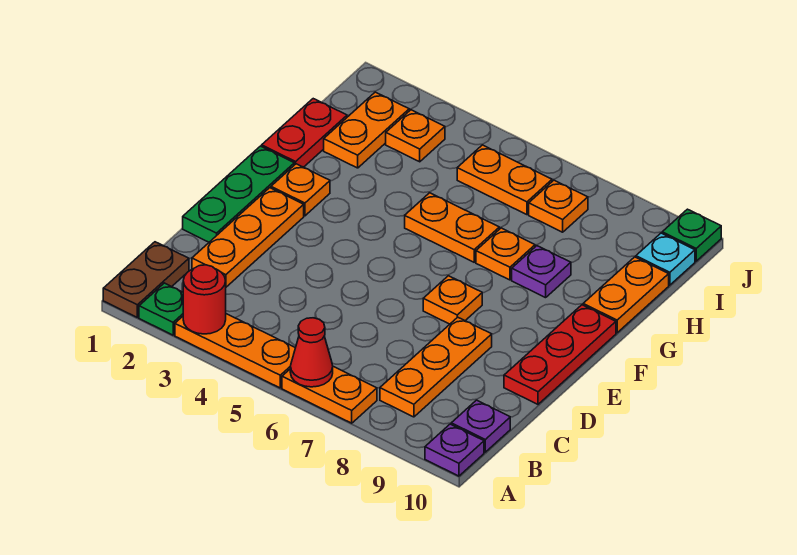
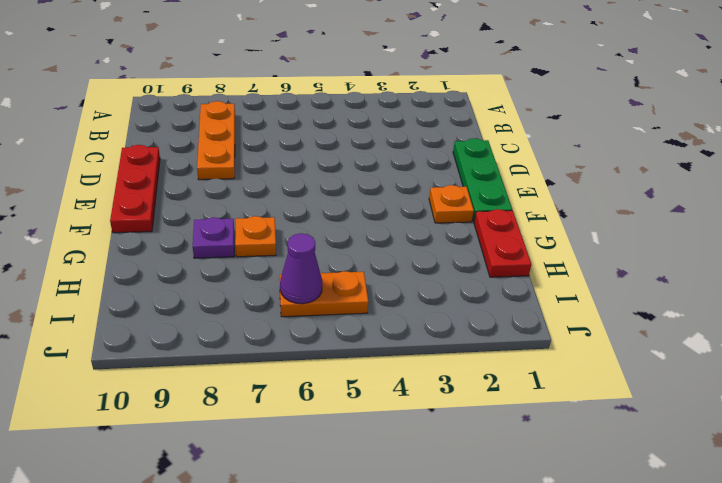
purple 1x1 cone [280,233,322,304] -> none
none -> brown 1x2 plate [103,242,189,317]
none -> green 1x1 plate [139,283,183,335]
none -> orange 1x3 plate [175,314,295,388]

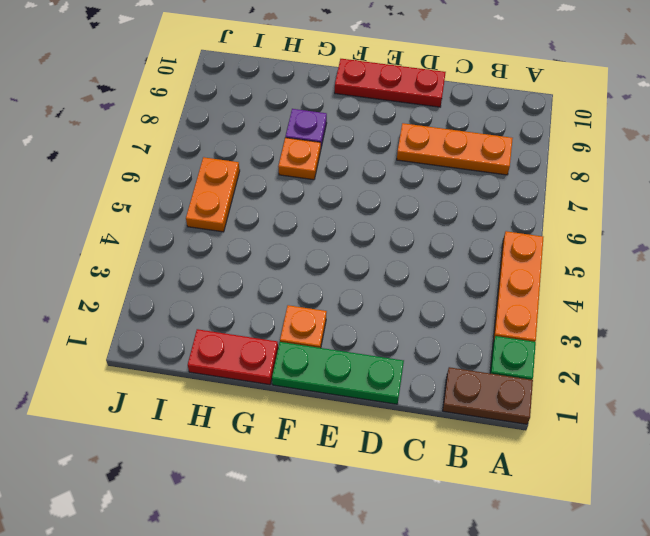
none -> orange 1x2 plate [282,367,377,423]
none -> purple 1x1 plate [425,424,484,476]
none -> purple 1x1 plate [451,400,510,452]

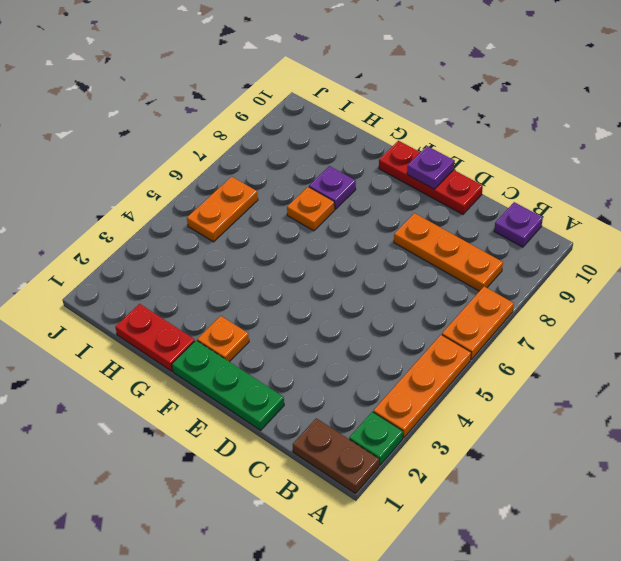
purple 1x1 plate [407,146,454,189] -> purple 1x1 plate moved to [425,424,484,476]
none -> orange 1x3 plate [192,188,304,287]
none -> orange 1x1 plate [423,276,482,324]
none -> orange 1x2 plate [405,193,499,262]

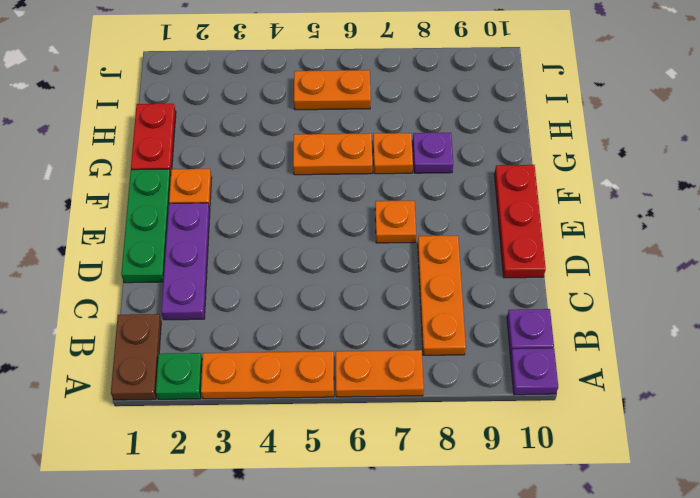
purple 1x3 plate [161,203,210,320] -> orange 1x3 plate [192,188,304,287]
none -> orange 1x2 plate [583,257,669,333]
none -> orange 1x2 plate [324,92,409,168]
none -> orange 1x1 plate [386,110,445,162]

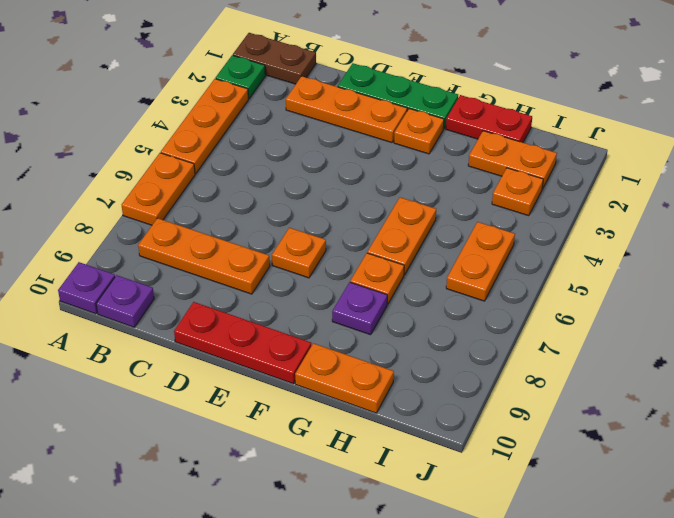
none -> orange 1x1 plate [529,180,588,232]
none -> cyan 1x1 plate [636,233,695,285]
none -> green 1x1 plate [662,209,721,261]

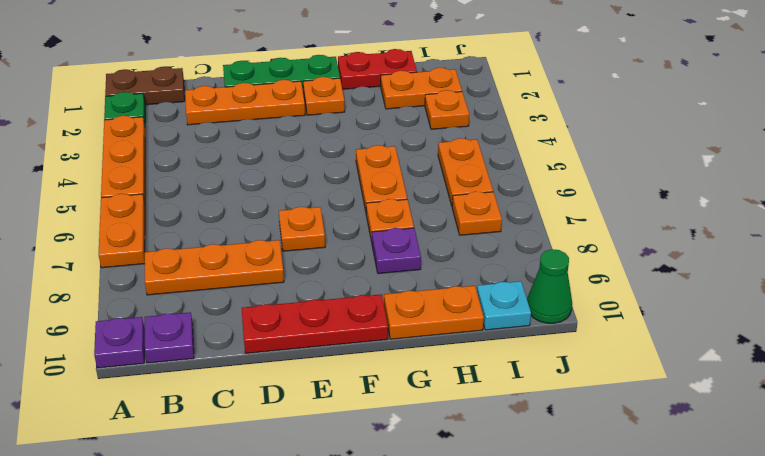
green 1x1 cone [527,249,572,323] -> green 1x1 plate [662,209,721,261]
none -> red 1x1 round brick [183,265,226,334]
none -> red 1x1 cone [290,318,333,387]

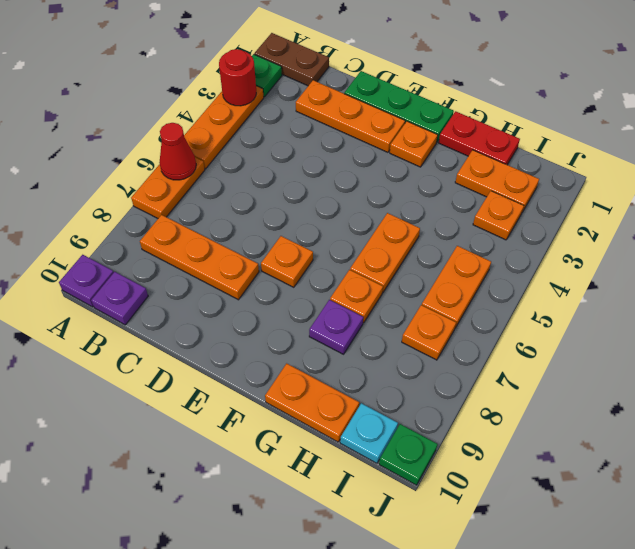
none -> red 1x3 plate [504,305,616,404]

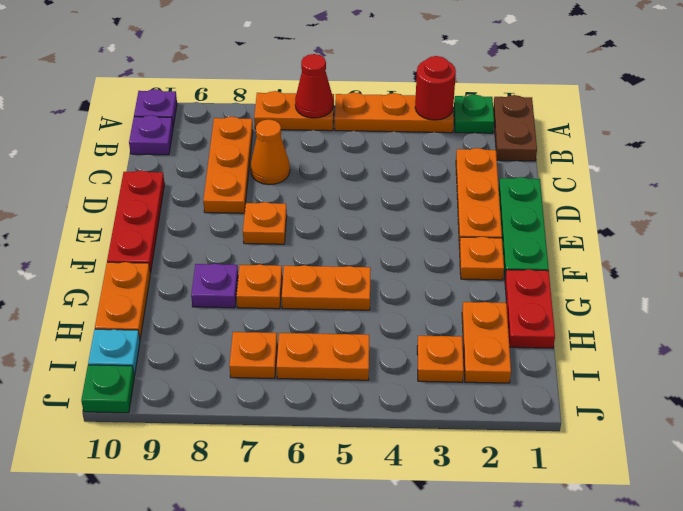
orange 1x1 cone [250,119,290,185] -> none

